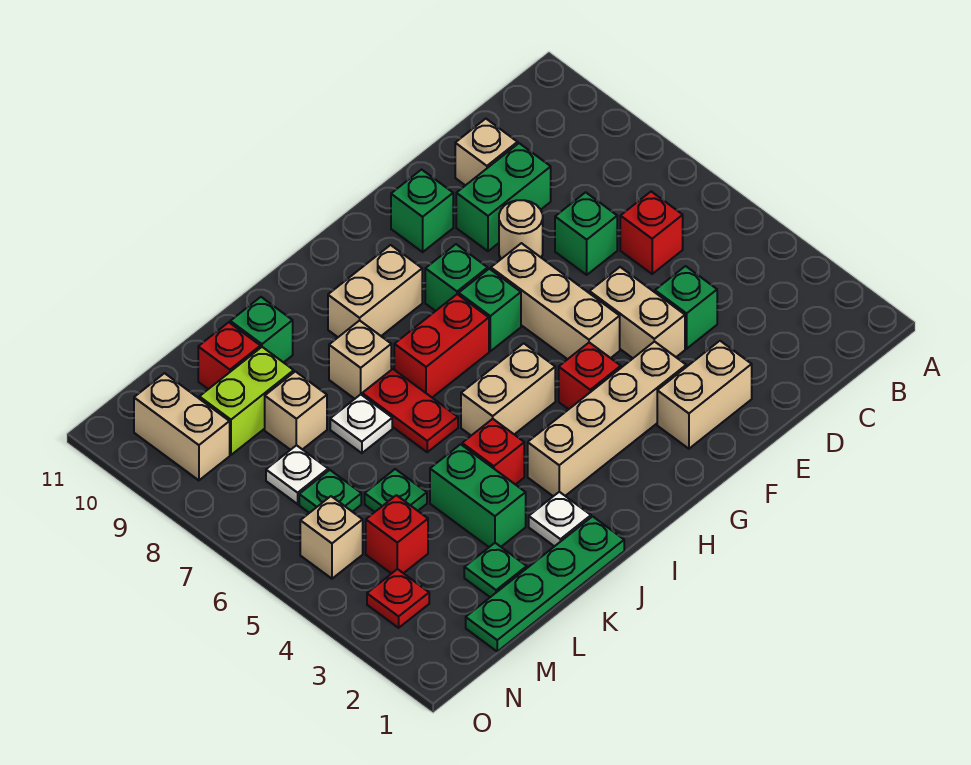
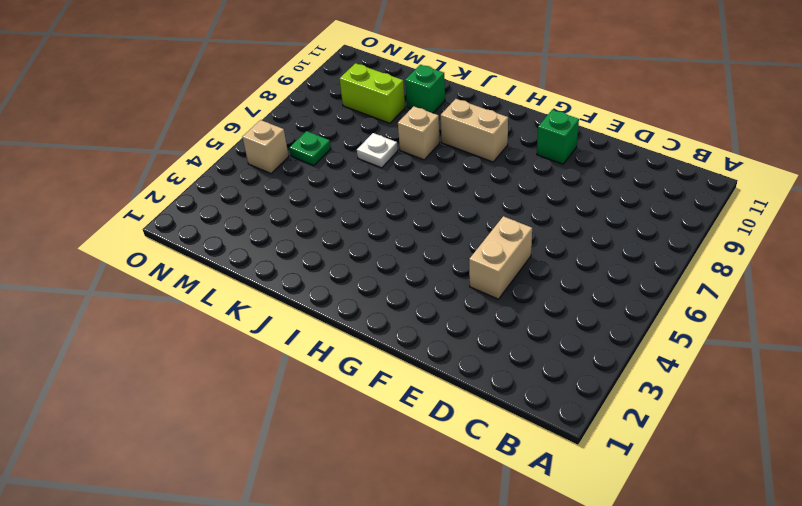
none -> red 1x1 brick [620,192,683,274]
none -> green 1x1 brick [655,266,717,349]
none -> green 1x1 brick [555,192,617,275]
none -> green 1x2 brick [456,143,551,251]

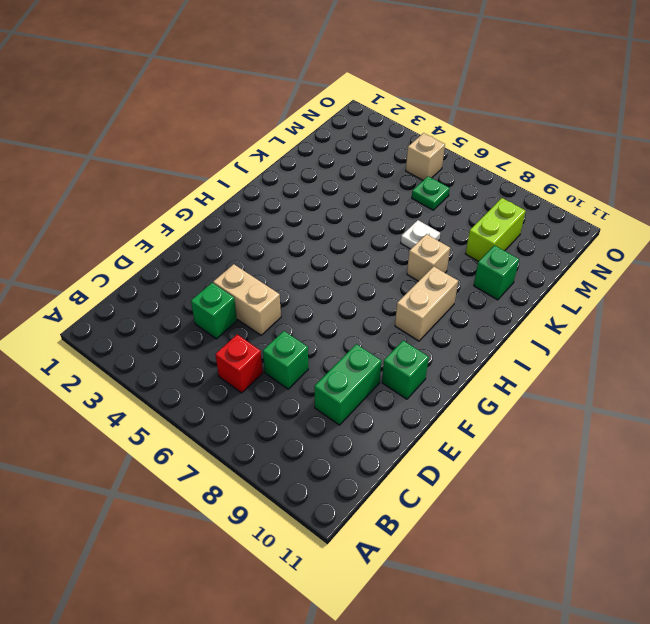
none -> tan 1x1 brick [455,119,518,185]
none -> tan 1x2 brick [657,341,752,449]
none -> tan 1x1 round brick [499,200,543,259]
none -> tan 1x4 brick [528,341,686,496]

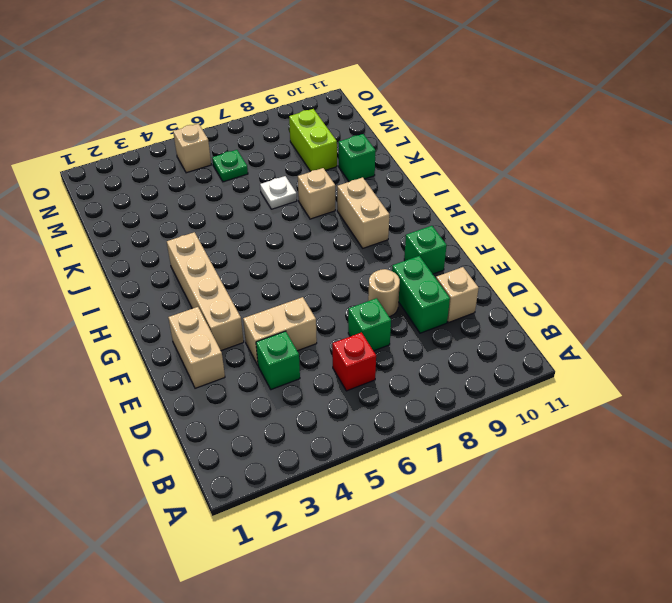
none -> tan 1x3 brick [491,243,620,359]
none -> red 1x1 brick [559,343,621,409]
none -> green 1x1 brick [459,269,521,351]
none -> green 1x1 brick [425,244,488,311]

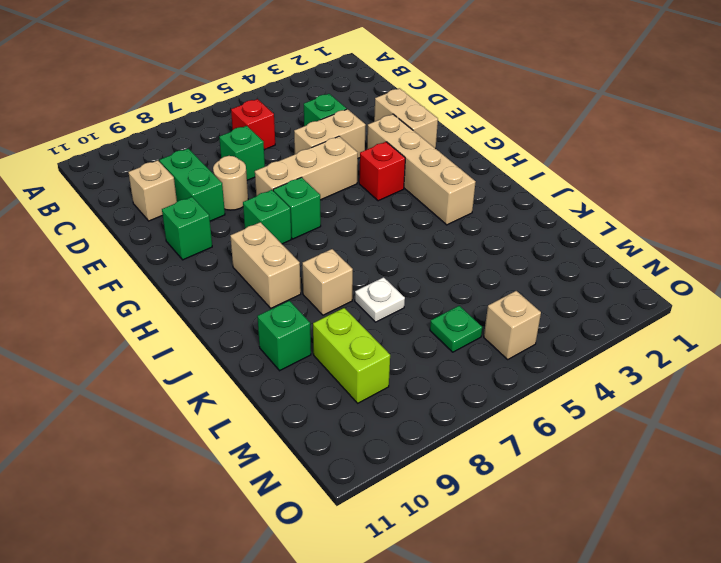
none -> tan 1x2 brick [461,343,555,436]
none -> red 1x2 brick [394,294,489,397]
none -> green 1x4 plate [466,516,624,651]
none -> white 1x1 plate [529,492,591,546]

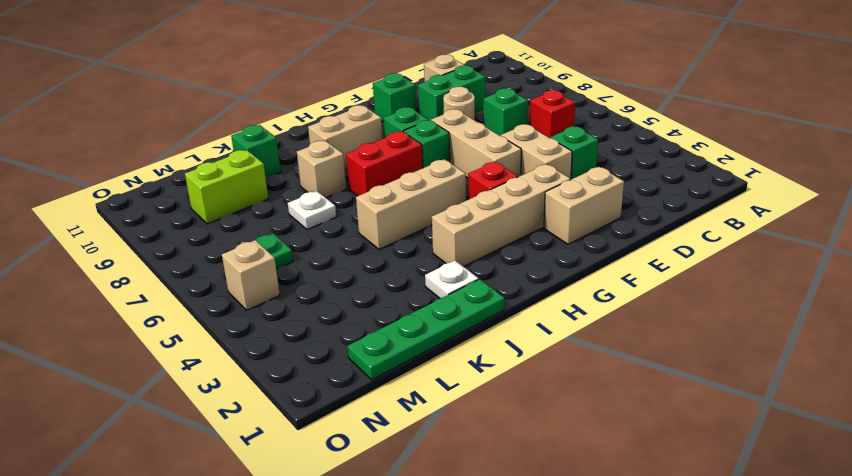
tan 1x3 brick [356,159,466,249] -> tan 1x2 brick [461,343,555,436]
none -> red 1x1 brick [462,419,524,485]
none -> red 1x2 plate [362,369,458,452]
none -> green 1x2 brick [430,444,526,547]
none -> green 1x1 plate [464,543,527,597]

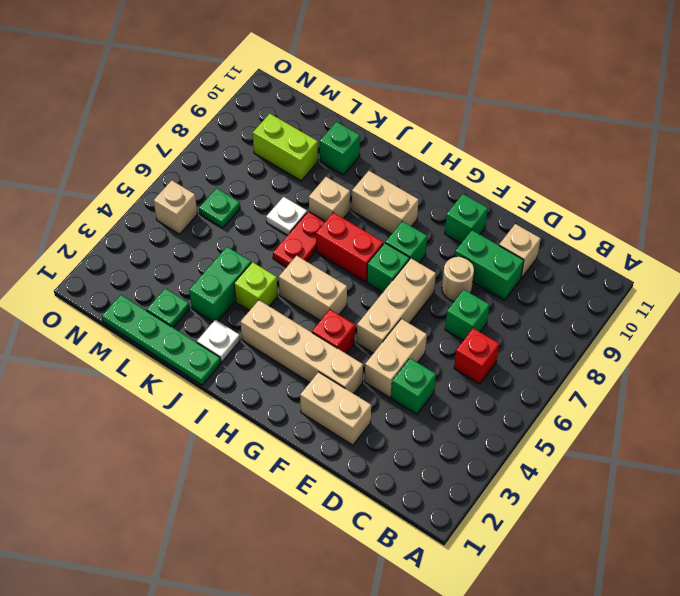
lime 1x1 brick [234,262,278,311] -> red 1x1 brick [462,419,524,485]
none -> green 1x1 plate [365,469,427,512]
none -> tan 1x1 brick [265,371,327,450]
none -> red 1x1 brick [198,322,260,389]
none -> red 1x1 brick [366,495,428,574]

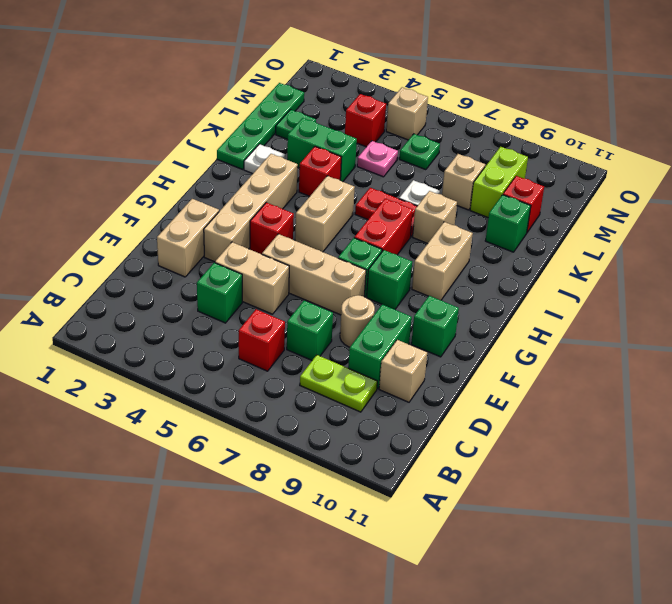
lime 1x2 plate [300,355,377,412] -> none
pink 1x1 plate [357,141,398,177] -> green 1x1 plate [365,469,427,512]
none -> white 1x1 plate [266,445,328,504]
none -> red 1x1 plate [367,569,429,628]
none -> tan 1x2 brick [134,373,230,480]

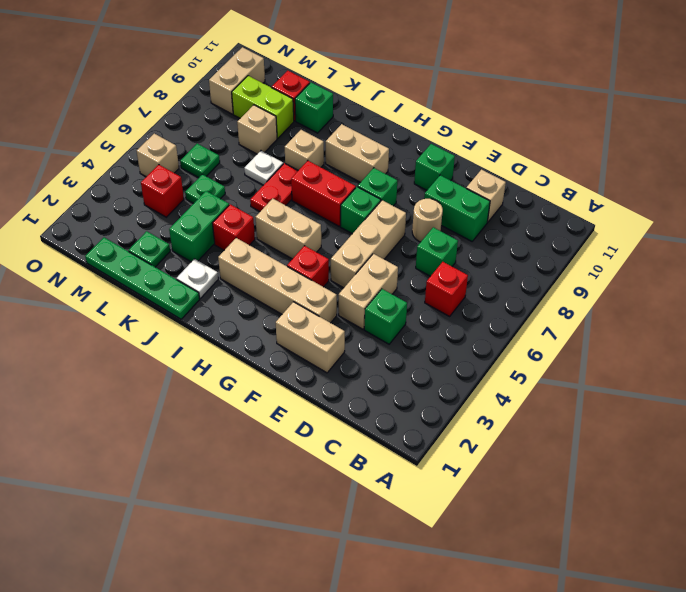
none -> white 1x1 plate [266,445,328,504]
none -> red 1x1 plate [367,569,429,628]

